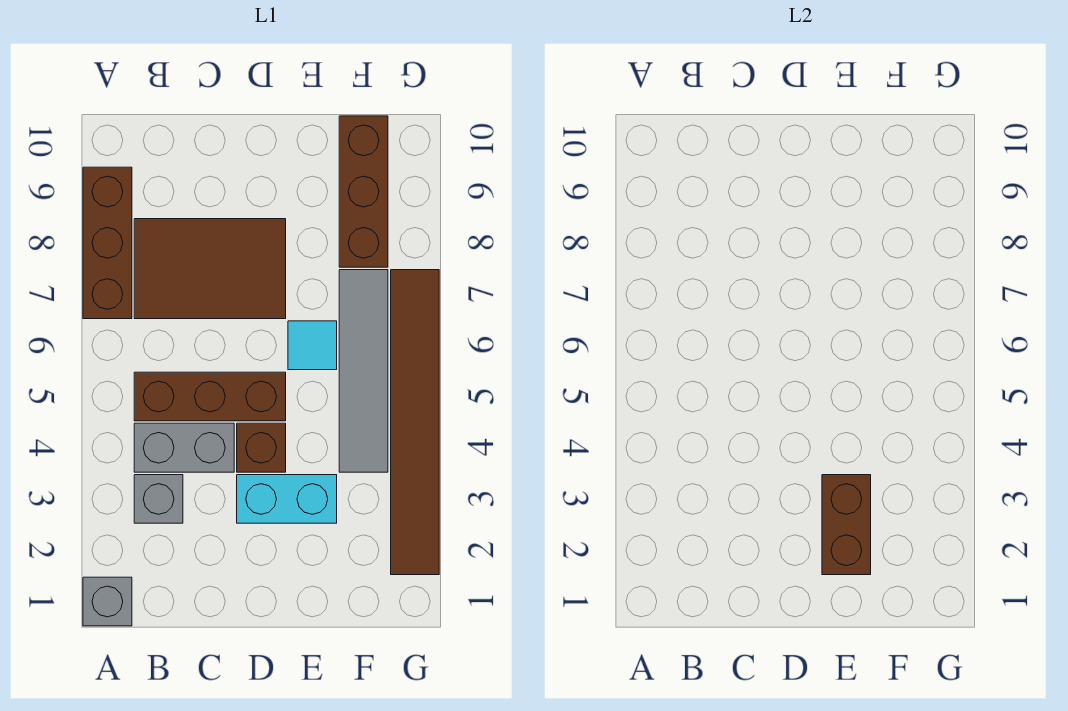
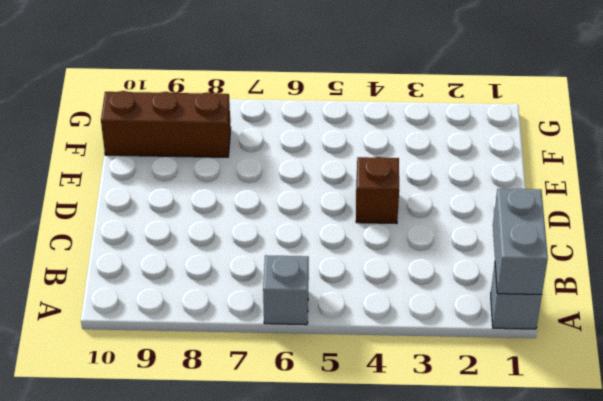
grey 1x2 brick [493,188,548,295] -> grey 1x2 brick moved to [134,423,234,472]
grey 1x1 brick [263,255,309,325] -> grey 1x1 brick moved to [134,475,183,523]
none -> brown 1x3 brick [83,167,132,319]
none -> brown 1x3 brick [134,372,286,421]
none -> brown 2x3 tile [134,219,286,319]

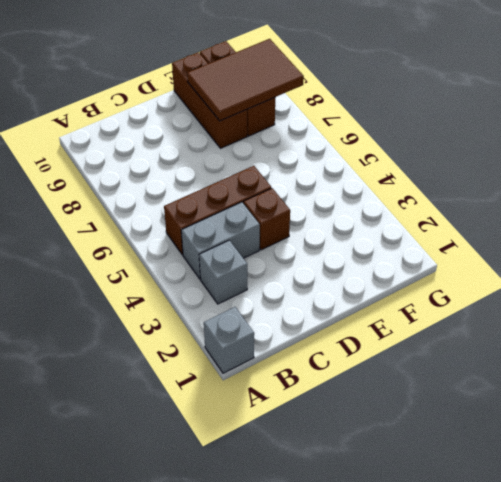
brown 1x3 brick [172,52,247,148] -> brown 1x3 brick moved to [83,167,132,319]
brown 2x3 tile [187,39,304,121] -> brown 2x3 tile moved to [134,219,286,319]
none -> cyan 1x2 brick [237,475,337,523]
none -> cyan 1x1 tile [288,321,337,370]
none -> grey 1x4 tile [339,270,388,472]

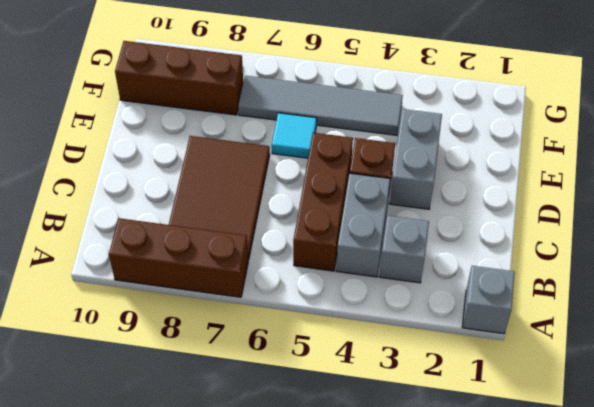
grey 1x2 brick [390,109,442,209] -> cyan 1x2 brick [237,475,337,523]
none -> brown 1x6 tile [391,270,439,575]
none -> brown 1x2 brick [822,475,871,575]

